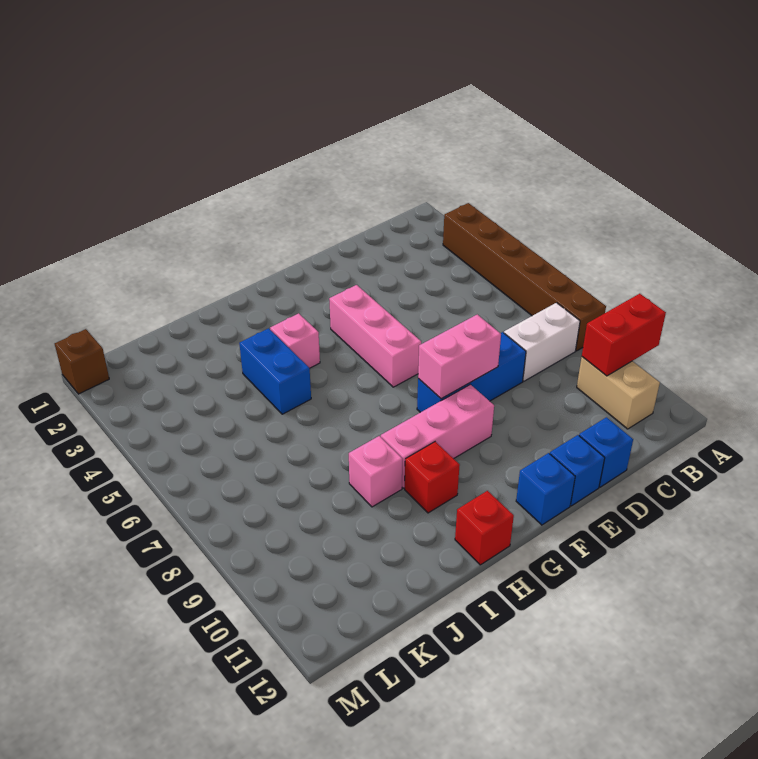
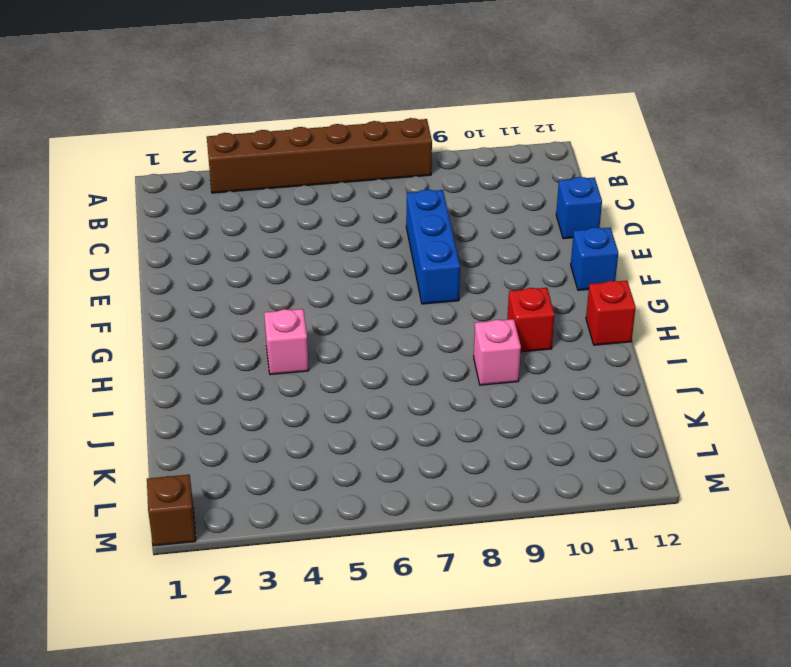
none -> white 1x2 brick [504,303,580,381]
none -> tan 1x2 brick [577,357,660,429]
none -> blue 1x1 brick [550,435,605,506]

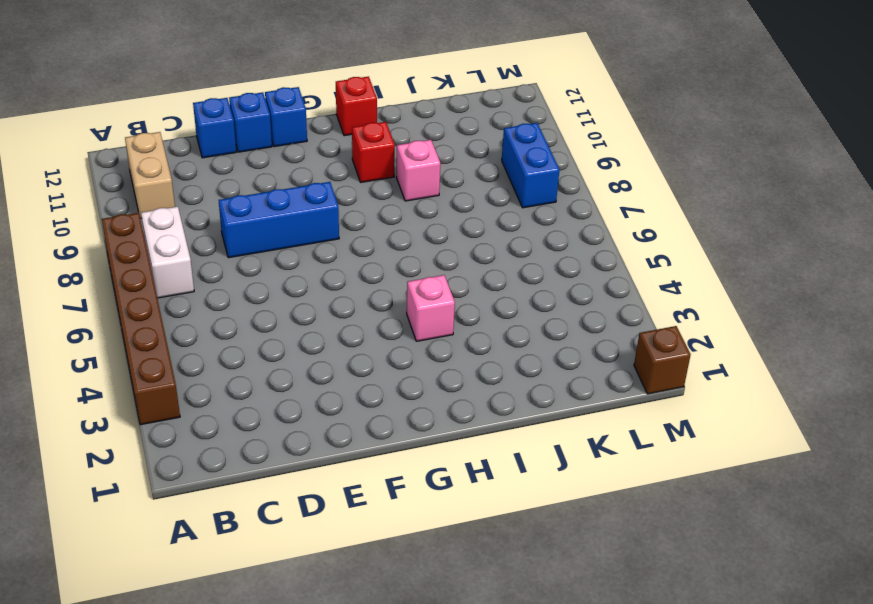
white 1x2 brick [141,207,194,298] -> white 1x2 brick turned to [504,303,580,381]
blue 1x2 brick [502,123,560,208] -> blue 1x2 brick moved to [239,328,311,414]
none -> pink 1x3 brick [329,285,421,387]
none -> pink 1x3 brick [381,384,494,488]
none -> red 1x2 brick [582,294,666,376]

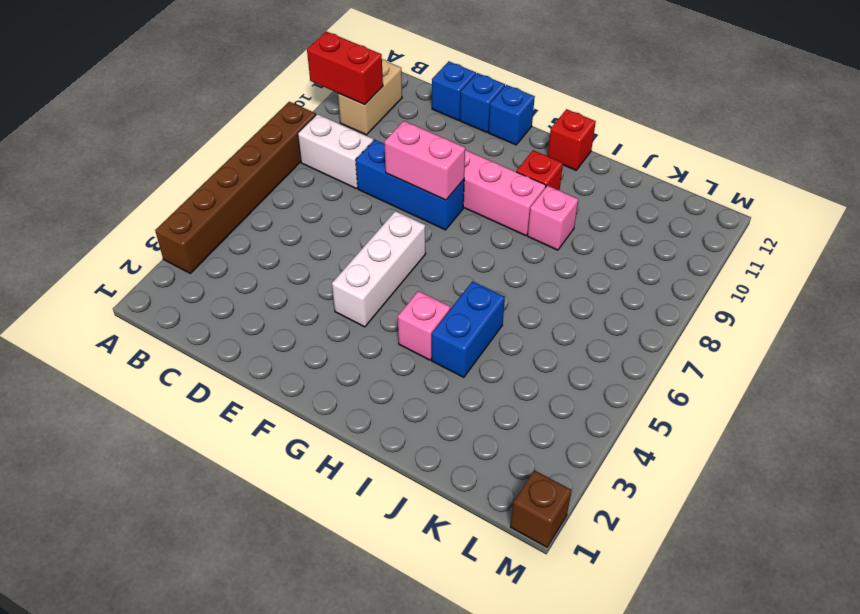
white 1x3 brick [332,211,426,327] -> pink 1x3 brick [329,285,421,387]

